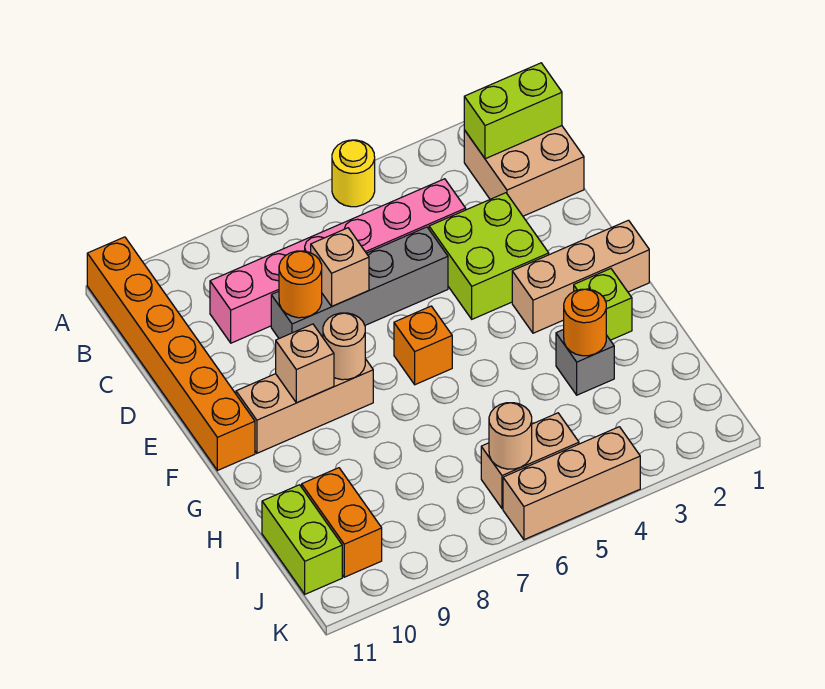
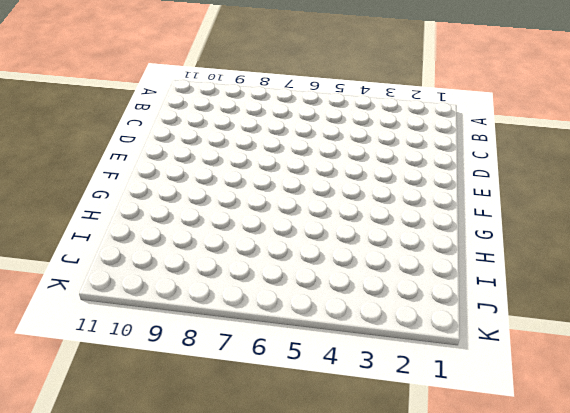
none -> yellow 1x1 round brick [332,140,375,207]
none -> orange 1x6 brick [87,237,255,471]
none -> tan 2x2 brick [464,126,584,216]

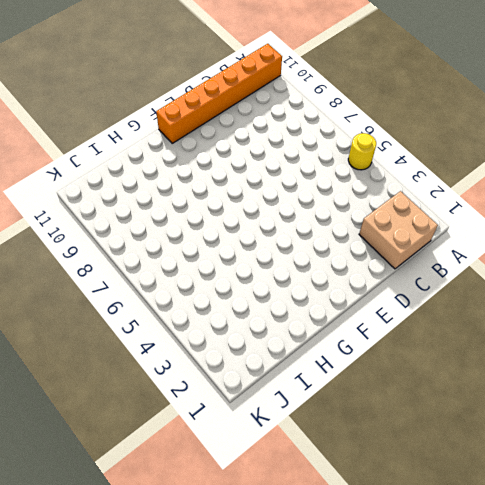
none -> pink 1x6 brick [210,179,466,343]
none -> lime 2x2 brick [429,193,549,319]
none -> grey 1x4 brick [271,227,448,338]

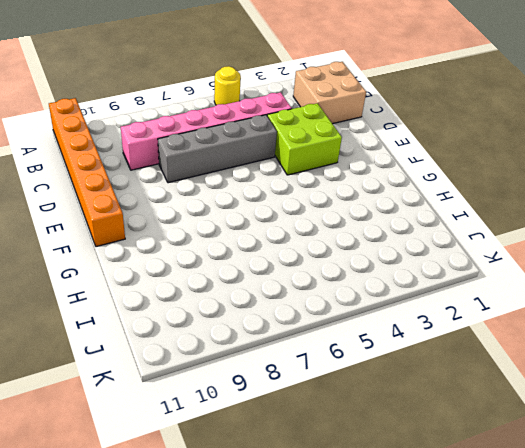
none -> tan 1x3 brick [512,220,649,333]
none -> orange 1x1 brick [394,306,452,385]
none -> tan 1x3 brick [236,359,373,453]

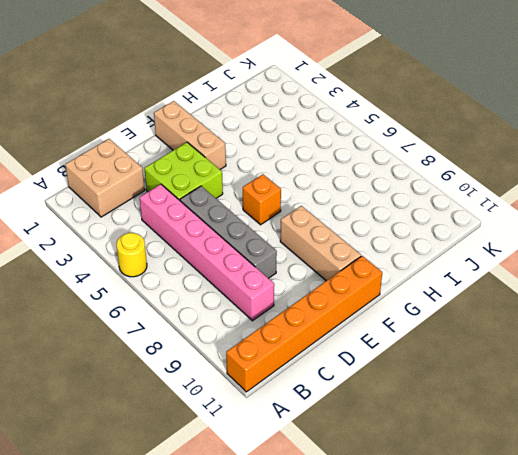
none -> lime 1x1 brick [574,269,632,340]
none -> grey 1x1 brick [556,329,614,395]
none -> orange 1x2 brick [302,468,382,577]

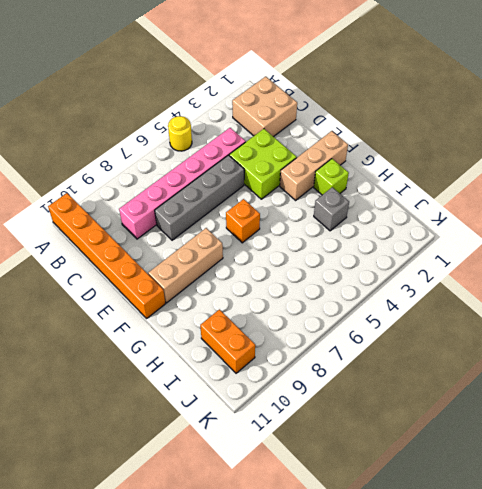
none -> lime 1x2 brick [262,485,342,594]
none -> tan 1x2 brick [481,413,579,509]
none -> tan 1x3 brick [503,427,640,540]

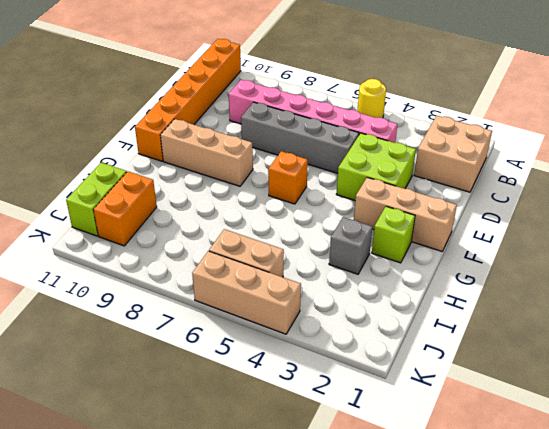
none -> lime 1x2 brick [464,63,562,159]
none -> tan 1x1 brick [311,228,369,306]
none -> orange 1x1 round brick [279,251,322,318]

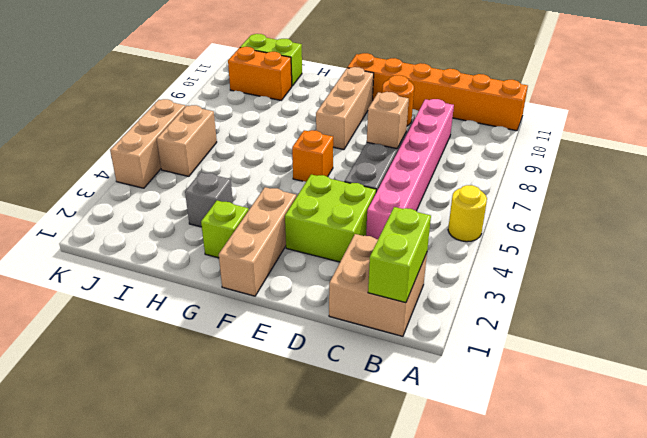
none -> tan 1x1 round brick [323,313,365,380]
none -> tan 1x1 brick [276,324,334,403]
none -> orange 1x1 round brick [564,289,606,356]

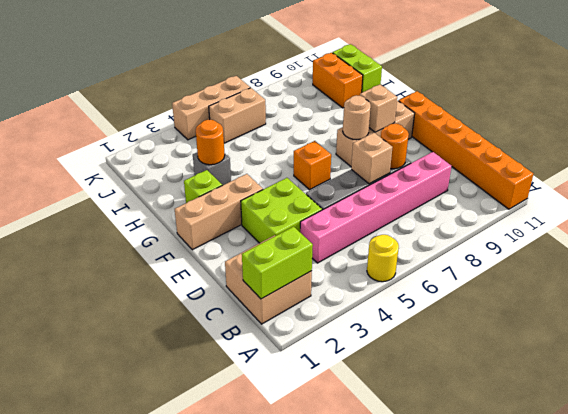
none -> tan 1x1 round brick [489,403,532,469]

